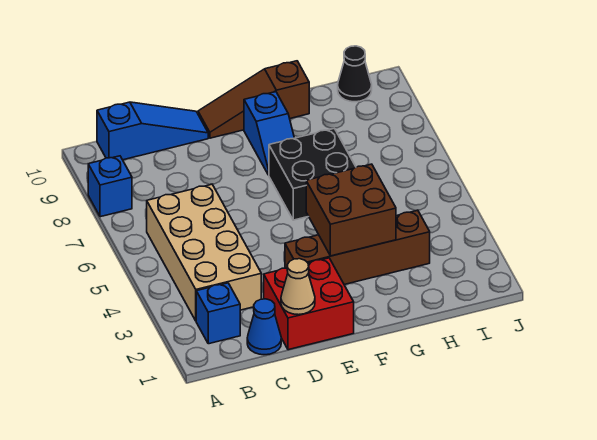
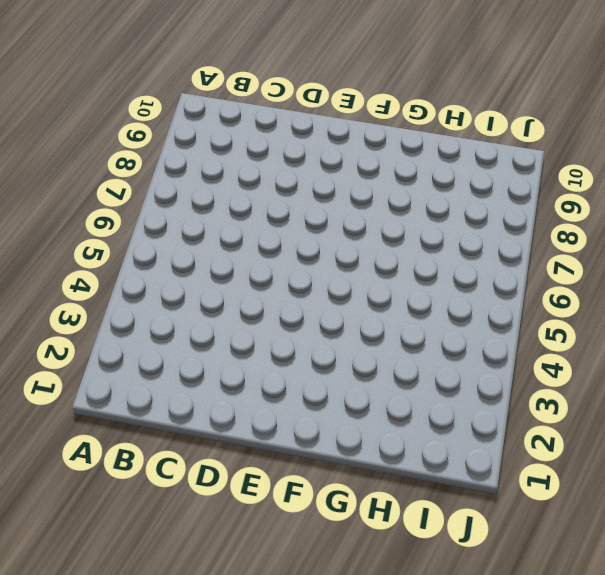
none -> blue 1x1 brick [88,156,132,217]
none -> blue 1x1 brick [196,283,240,344]
none -> tan 2x4 brick [147,184,261,321]

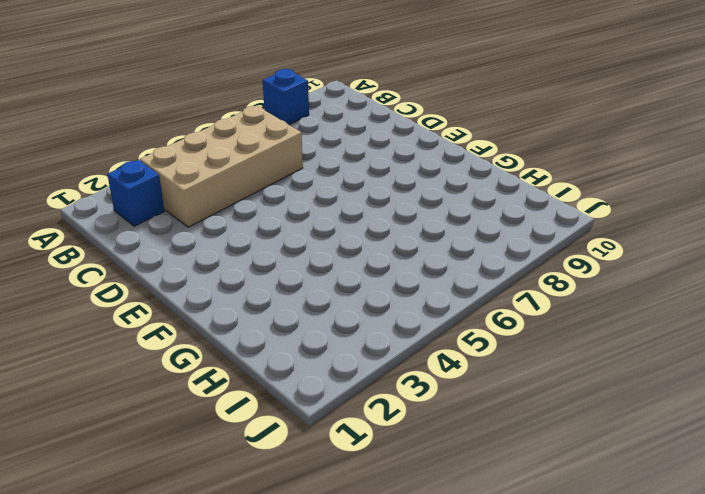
none -> blue 1x3 slope [97,102,208,160]
none -> blue 1x1 cone [247,299,281,355]
none -> red 2x2 brick [264,258,354,350]

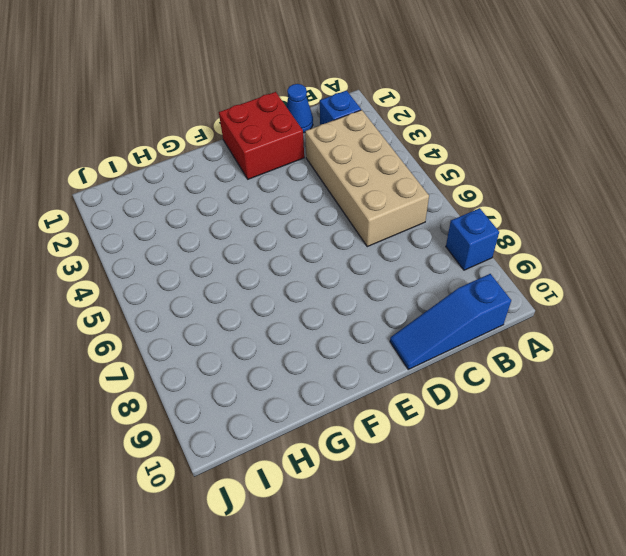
none -> brown 1x4 brick [285,210,430,285]
none -> brown 1x3 slope [198,61,309,138]
none -> black 2x2 brick [269,128,356,220]

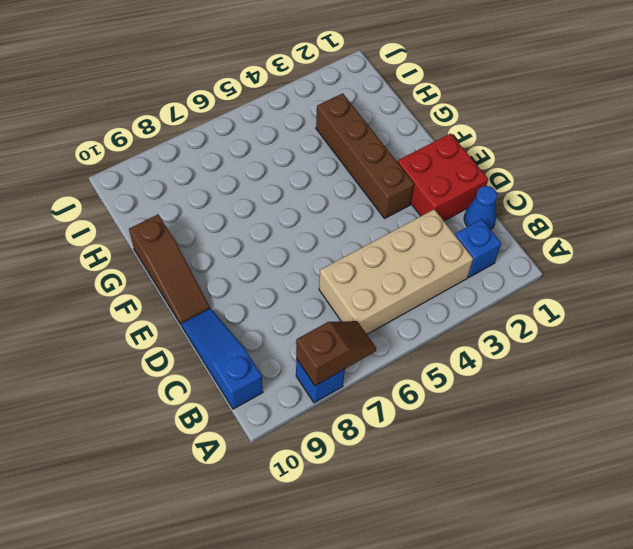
brown 1x2 slope [296,321,376,386] -> none
none -> black 2x2 brick [269,128,356,220]
none -> blue 1x2 slope [244,92,294,175]
none -> black 1x1 cone [338,46,372,102]

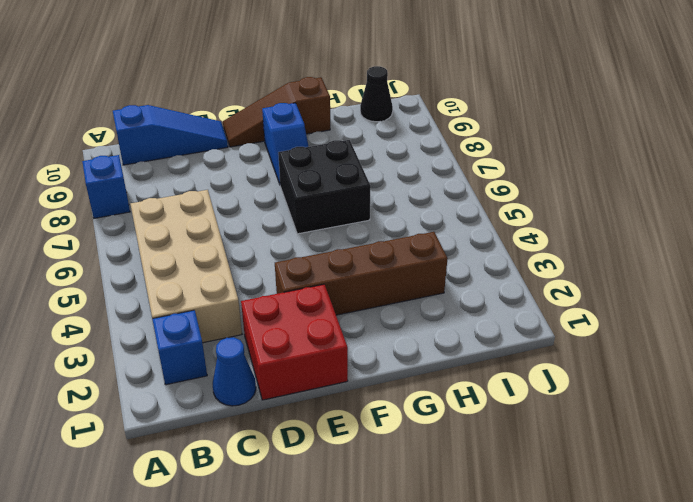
none -> tan 1x1 cone [281,259,315,315]
none -> brown 2x2 brick [306,164,396,256]

